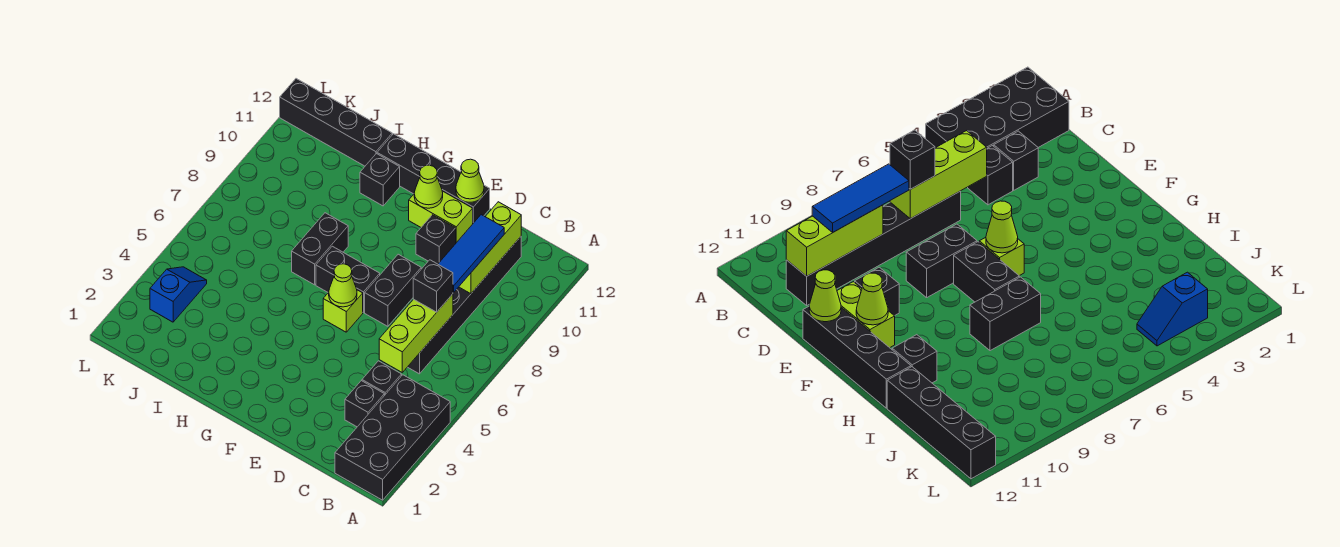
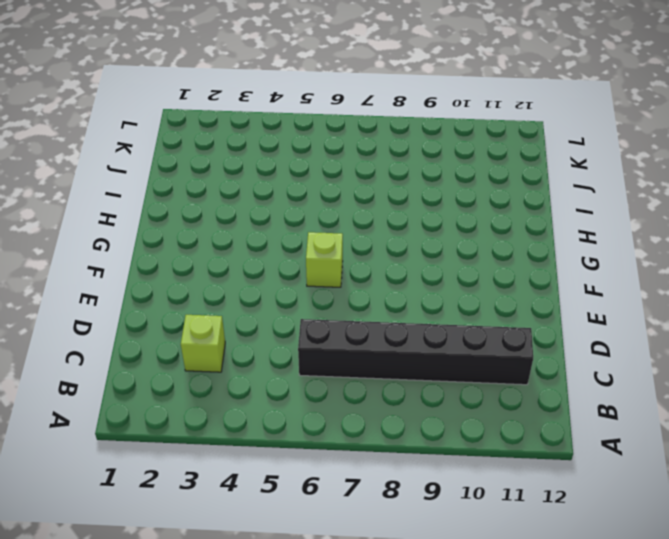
lime 1x1 brick [181,315,225,372] -> black 1x1 brick [345,381,384,427]
none -> black 2x4 brick [335,375,450,500]
none -> black 1x1 brick [362,361,402,396]
none -> black 1x2 brick [365,254,421,326]

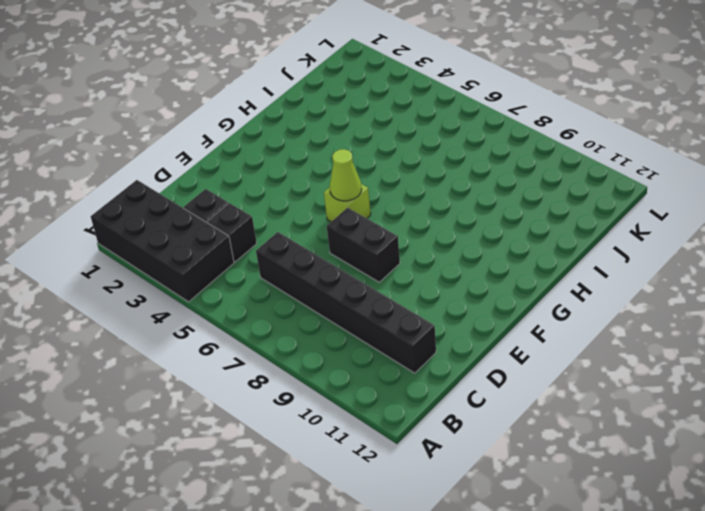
none -> black 1x1 brick [416,215,456,264]
none -> lime 1x2 brick [409,191,473,243]
none -> black 1x4 brick [377,134,490,223]

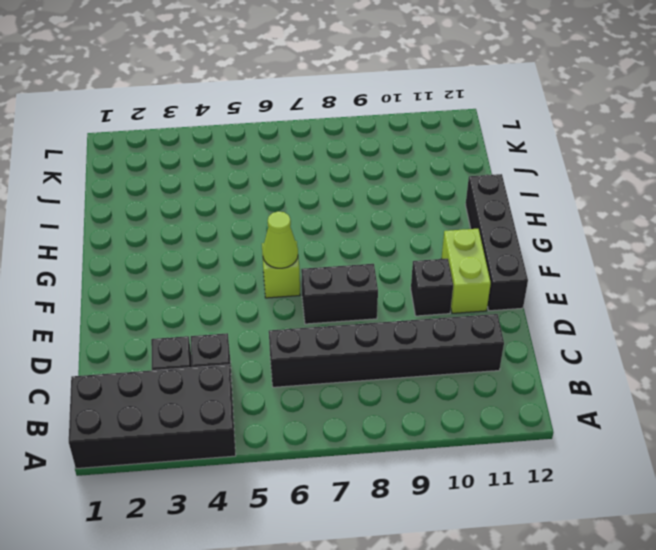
none -> black 1x2 brick [316,246,380,313]
none -> black 1x2 brick [292,213,348,285]
none -> black 1x1 brick [360,154,400,206]

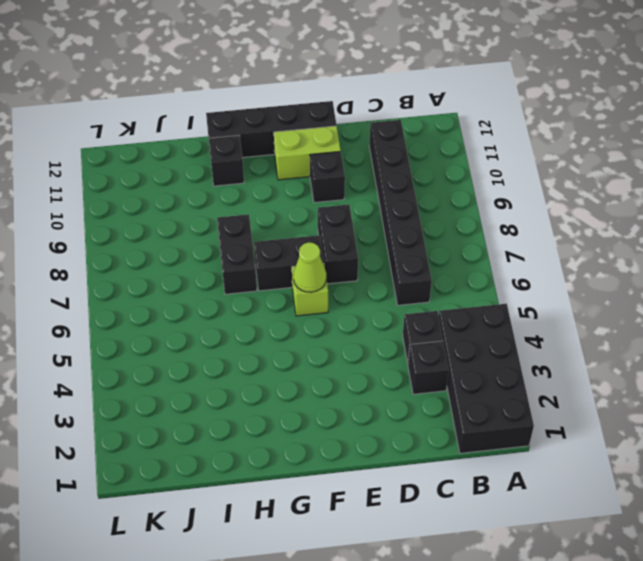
none -> black 1x4 brick [280,79,392,166]
none -> blue 1x2 slope [150,267,207,322]
none -> lime 1x3 brick [379,294,453,372]

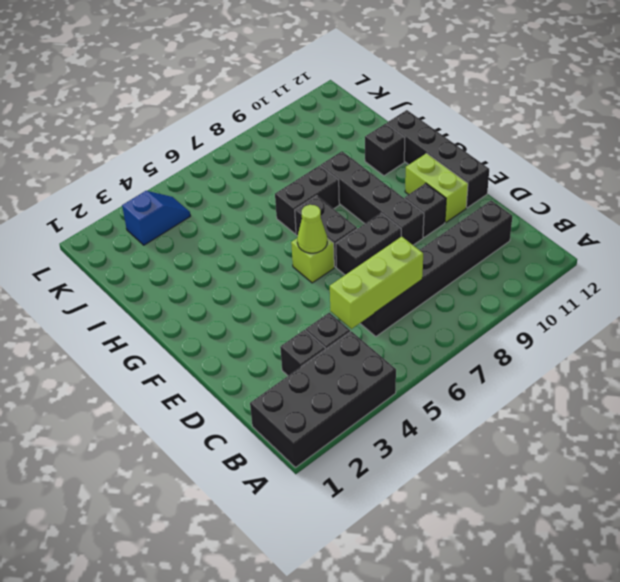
black 1x4 brick [321,151,424,245] -> black 1x4 brick moved to [280,79,392,166]
none -> lime 1x3 brick [459,202,521,294]
none -> lime 1x1 cone [456,159,484,202]
none -> lime 1x1 cone [414,165,443,208]

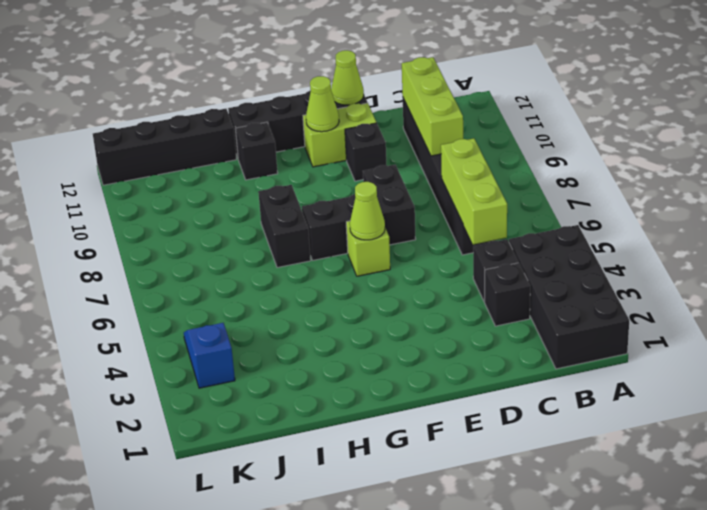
none -> black 1x1 brick [413,260,453,312]
none -> blue 1x3 tile [438,215,504,292]

